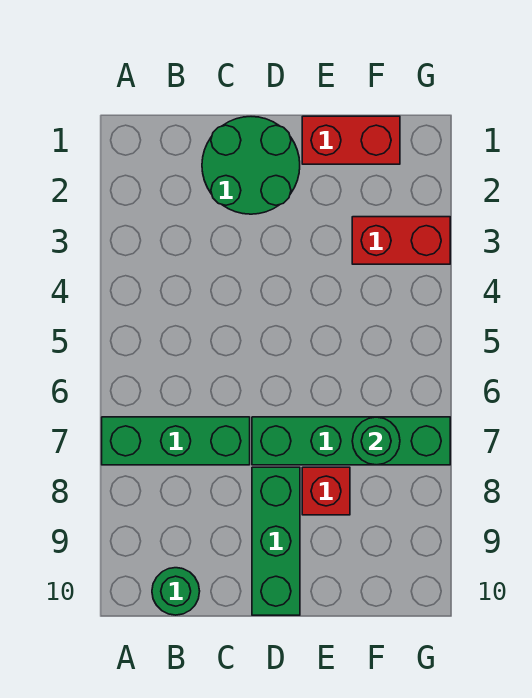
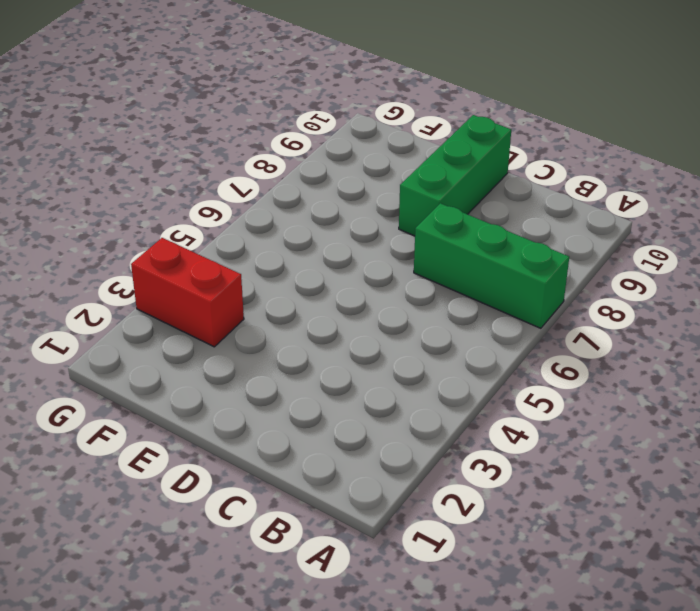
none -> green 1x1 round brick [152,568,200,615]
none -> green 2x2 round brick [202,117,300,214]

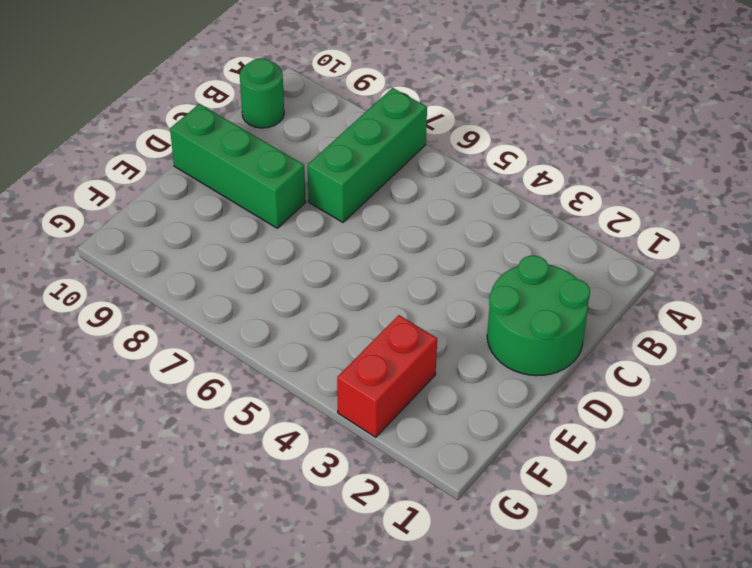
none -> green 1x4 brick [252,417,450,465]
none -> red 1x2 brick [302,116,400,164]

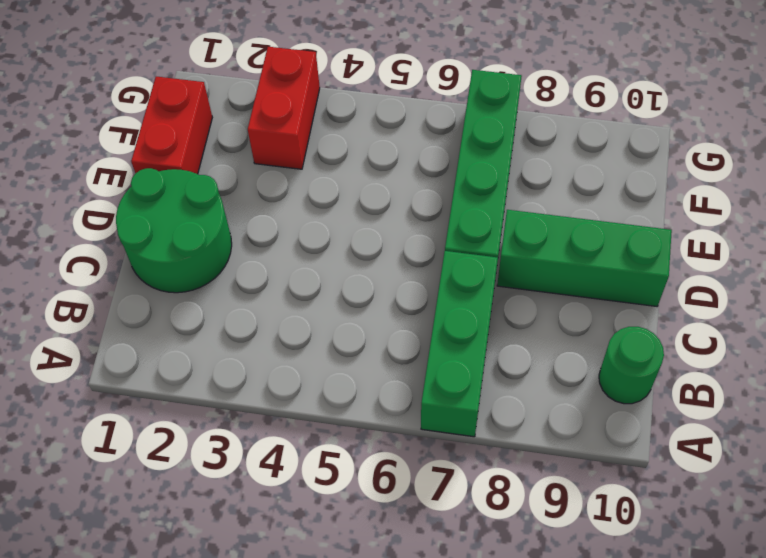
none -> red 1x1 brick [302,467,350,515]
none -> green 1x1 round brick [352,417,400,465]

